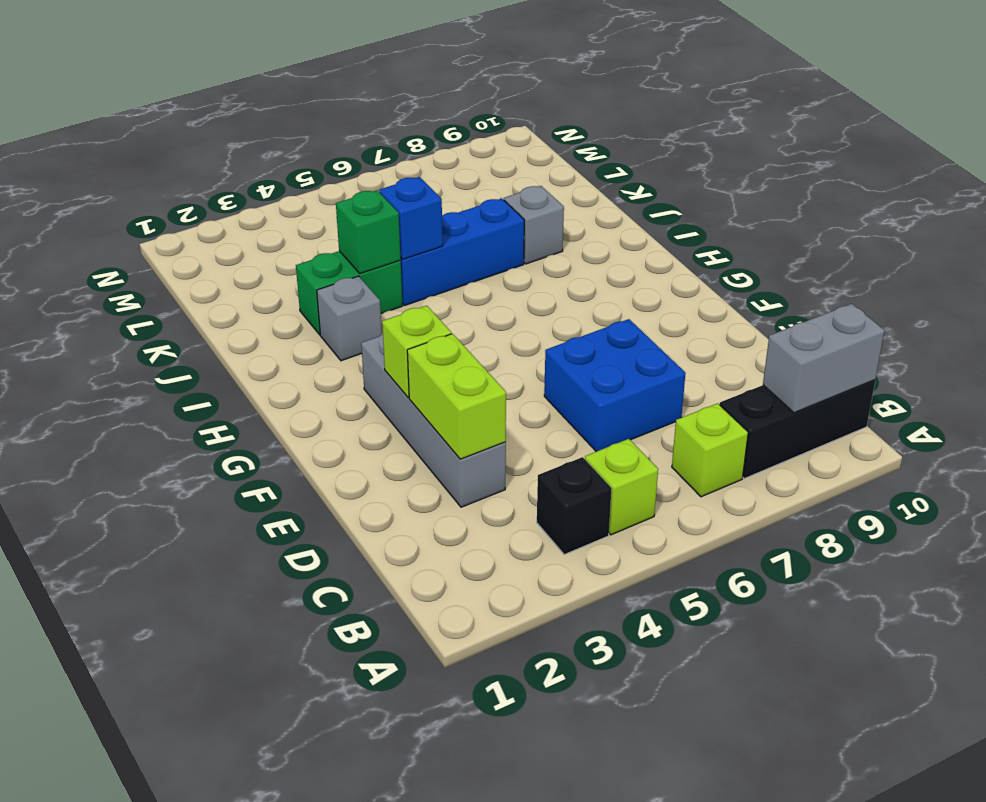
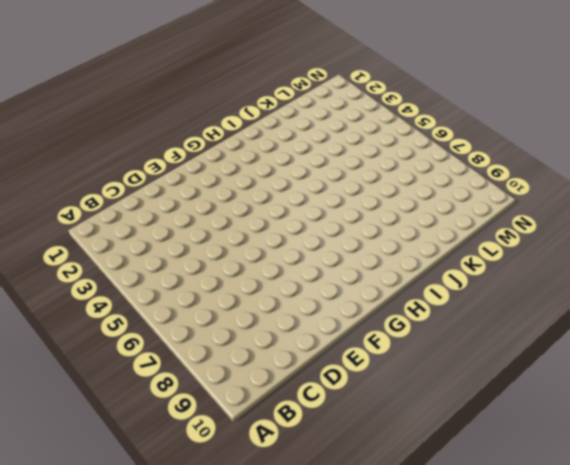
none -> black 1x1 brick [537,457,612,554]
none -> lime 1x1 brick [585,439,658,535]
none -> lime 1x1 brick [672,403,748,497]

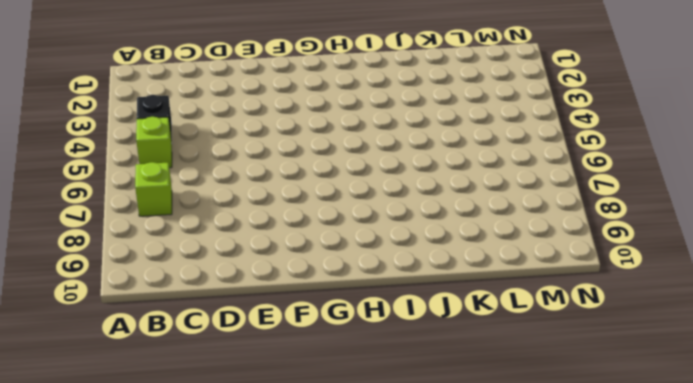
none -> black 1x3 brick [720,380,875,478]
none -> grey 1x4 brick [361,333,506,507]
none -> blue 2x2 brick [544,319,686,452]

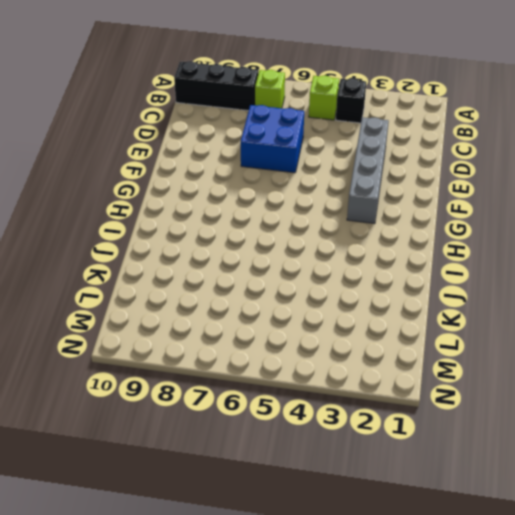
none -> grey 1x1 brick [317,276,382,361]
none -> green 1x2 brick [296,251,402,335]
none -> blue 1x3 brick [400,198,524,305]

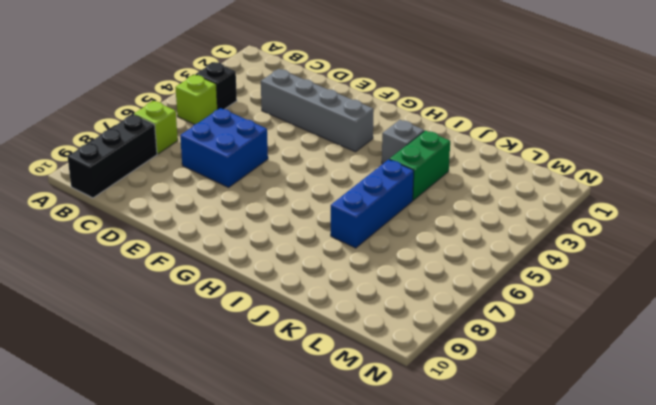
none -> grey 1x1 brick [504,186,564,264]
none -> grey 1x2 brick [763,304,884,413]
none -> lime 1x2 brick [407,334,506,459]

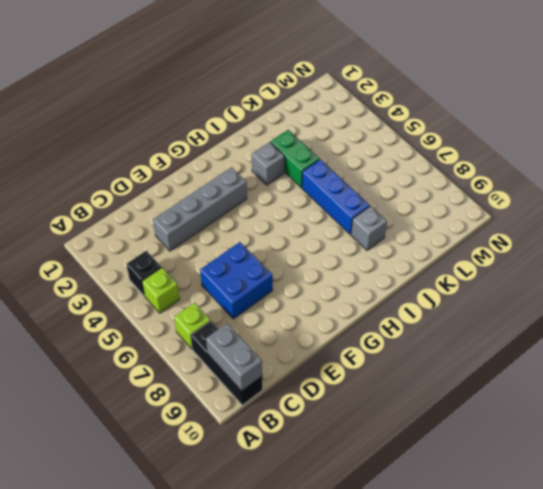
none -> lime 1x2 brick [407,334,506,459]
none -> lime 1x1 brick [382,306,451,398]
none -> green 1x1 brick [336,190,401,273]

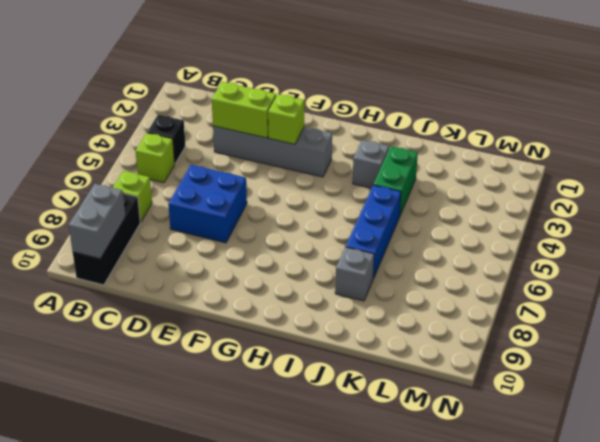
none -> green 1x1 brick [336,190,401,273]
none -> blue 1x1 brick [379,177,443,259]

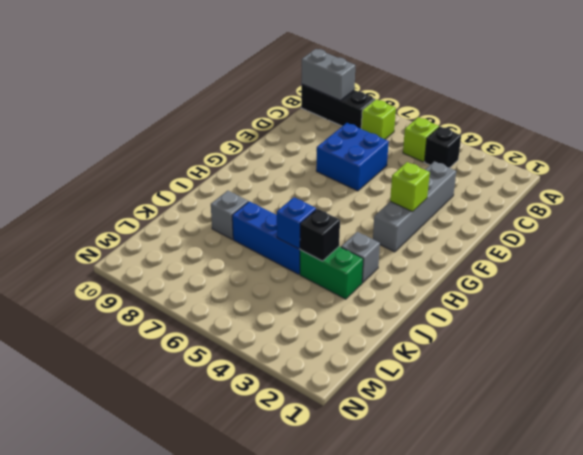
black 1x1 brick [300,209,340,261] -> green 1x1 brick [336,190,401,273]
none -> lime 1x2 brick [407,334,506,459]

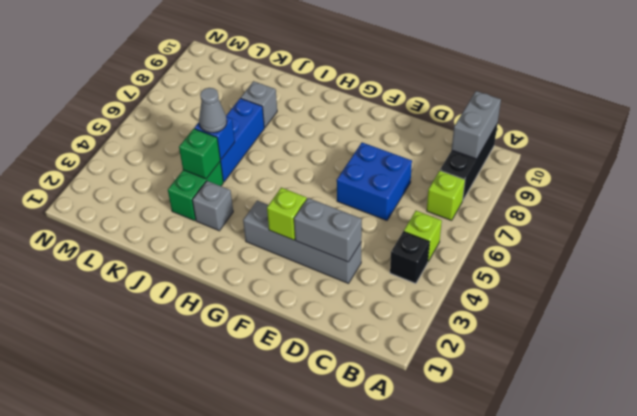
grey 1x2 brick [294,198,362,262] -> lime 1x2 brick [407,334,506,459]
grey 1x1 cone [199,88,227,133] -> none

